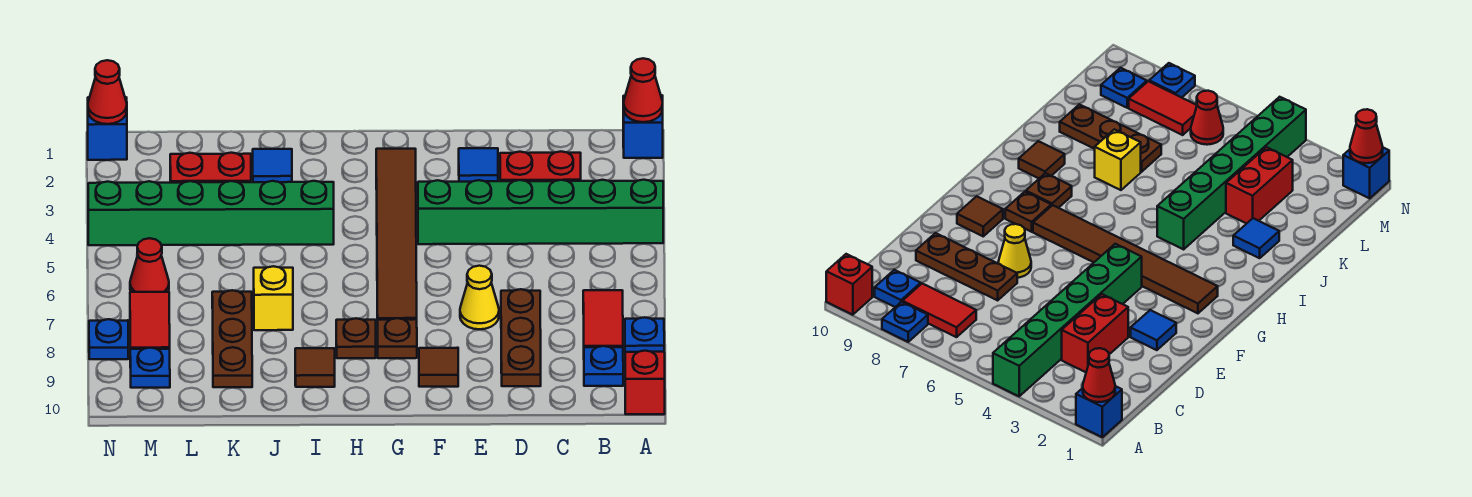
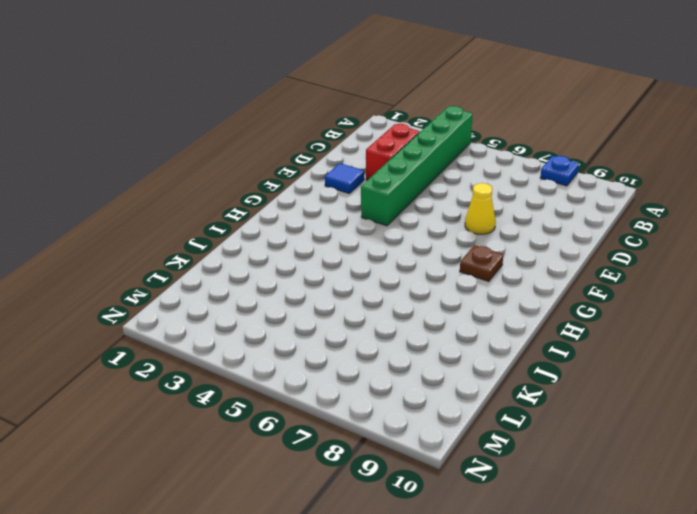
none -> blue 1x1 brick [623,95,663,158]
none -> red 1x1 brick [625,351,665,414]
none -> red 1x2 tile [583,290,623,347]

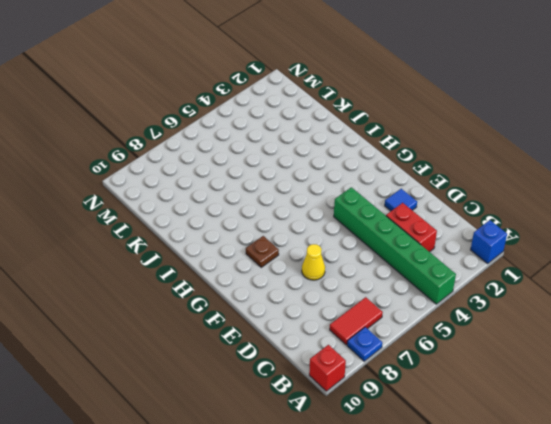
none -> blue 1x1 plate [584,346,623,386]
none -> brown 1x3 plate [501,289,541,386]
none -> brown 1x1 tile [419,348,458,387]

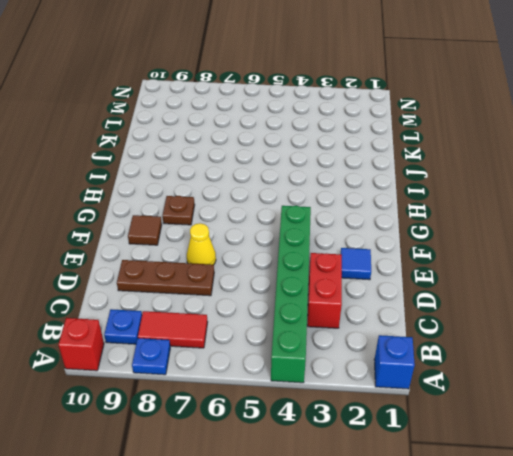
none -> brown 1x6 tile [376,149,417,326]
none -> brown 1x1 plate [336,318,376,358]
none -> green 1x6 brick [88,181,334,245]

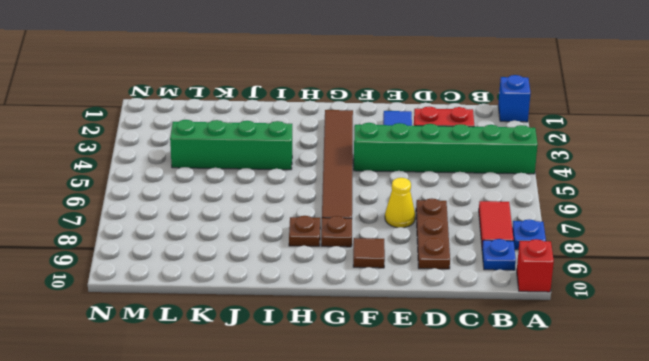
green 1x4 brick [170,120,292,170] -> green 1x6 brick [88,181,334,245]
none -> brown 1x1 tile [295,348,335,387]
none -> blue 1x1 tile [253,149,292,182]
none -> yellow 1x1 brick [254,266,293,330]

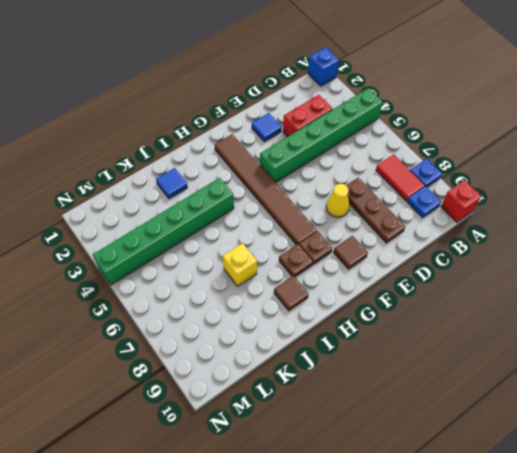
none -> red 1x2 brick [170,153,251,183]
none -> brown 1x3 plate [212,290,252,387]
none -> red 1x1 cone [130,238,169,292]

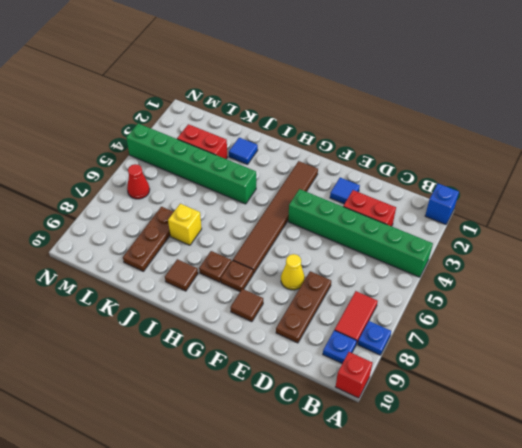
none -> red 1x2 tile [130,292,170,349]
none -> blue 1x1 plate [130,348,170,388]
none -> blue 1x1 brick [88,97,127,160]

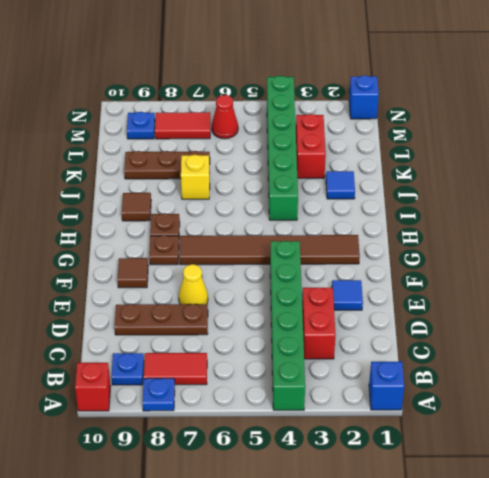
none -> blue 1x1 plate [89,319,128,359]
none -> red 1x1 cone [623,58,663,122]
none -> red 1x1 cone [88,60,127,124]

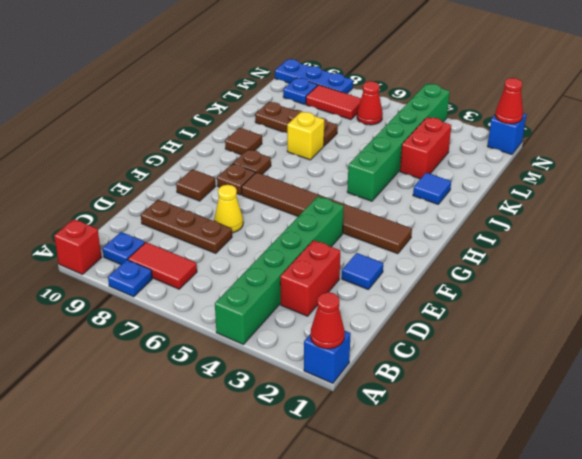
blue 1x3 plate [275,59,353,94] -> blue 1x1 plate [89,319,128,359]

